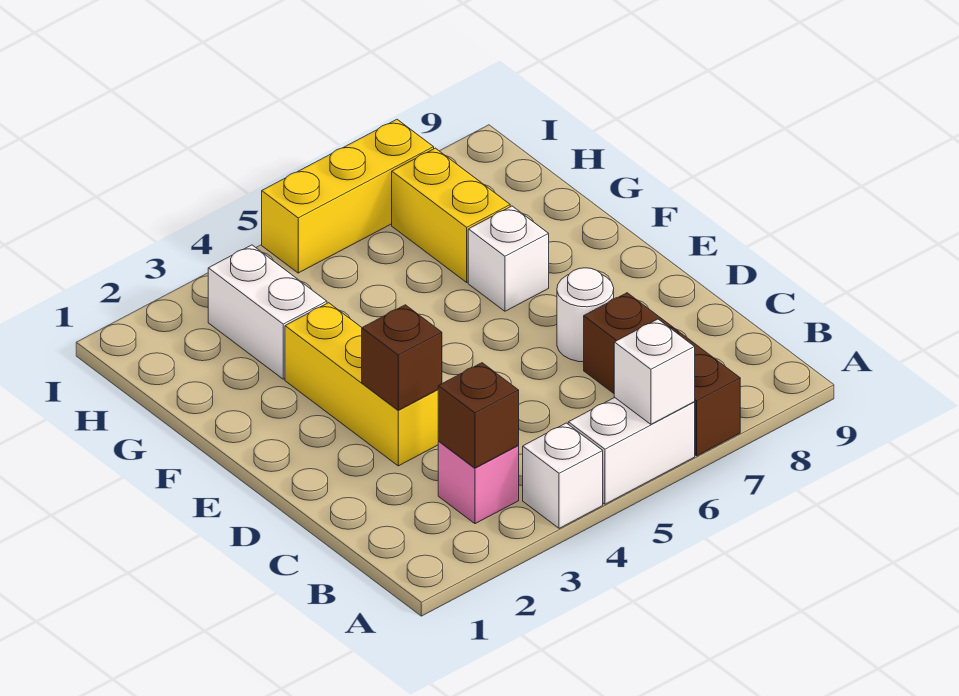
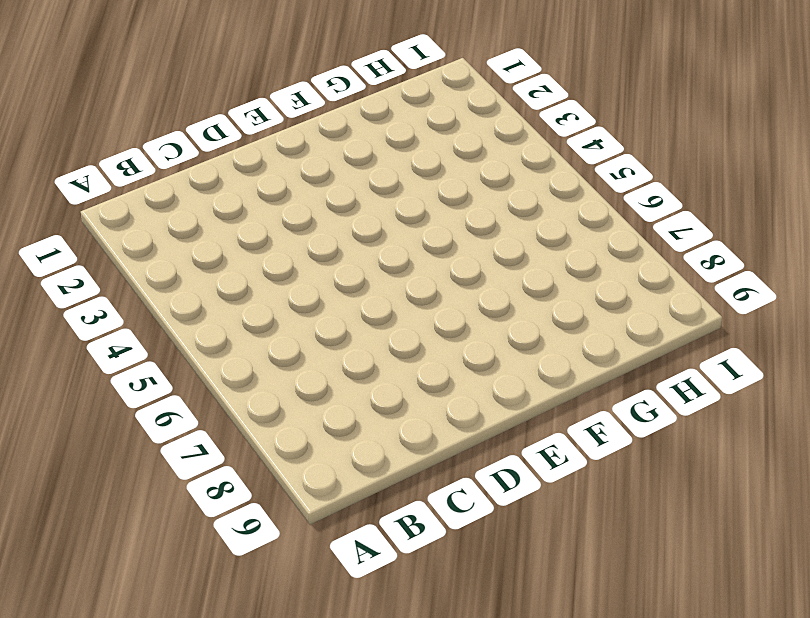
none -> white 1x1 brick [523,423,603,528]
none -> white 1x2 brick [568,397,695,504]
none -> brown 1x3 brick [584,293,740,456]

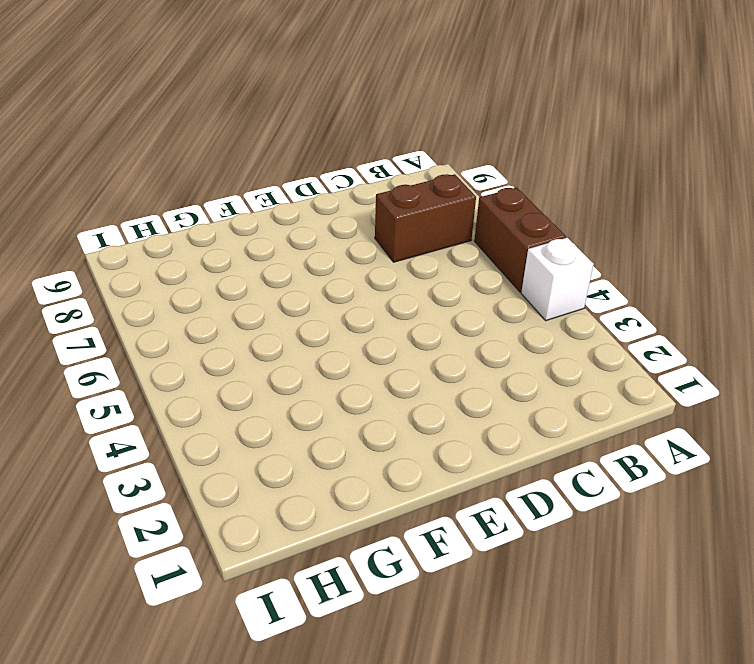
brown 1x2 brick [474,188,566,292] -> white 1x2 brick [568,397,695,504]
brown 1x2 brick [375,174,476,262] -> brown 1x3 brick [584,293,740,456]
none -> pink 1x1 brick [438,442,519,524]
none -> yellow 1x3 brick [285,303,439,466]
none -> white 1x1 round brick [557,268,614,362]

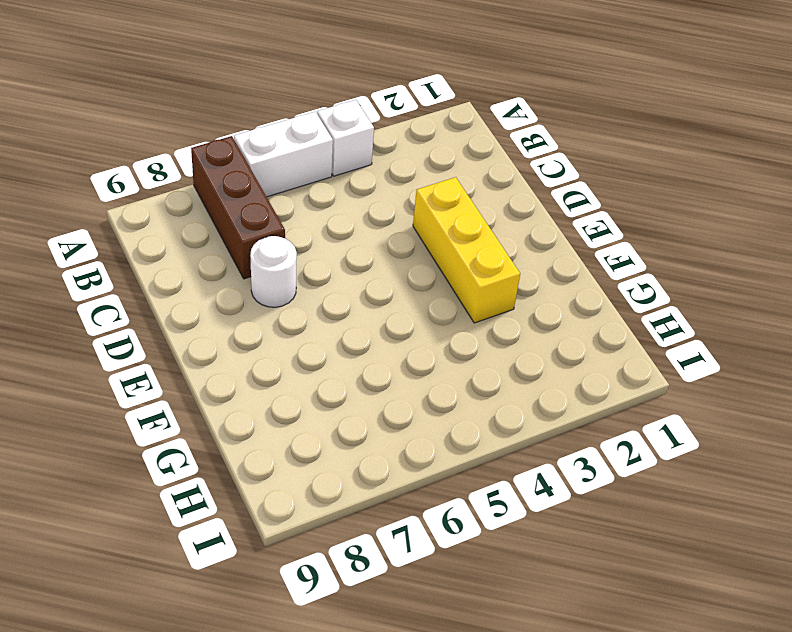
none -> pink 1x1 brick [438,442,519,524]
none -> white 1x1 brick [468,206,549,311]
none -> white 1x2 brick [208,245,327,379]

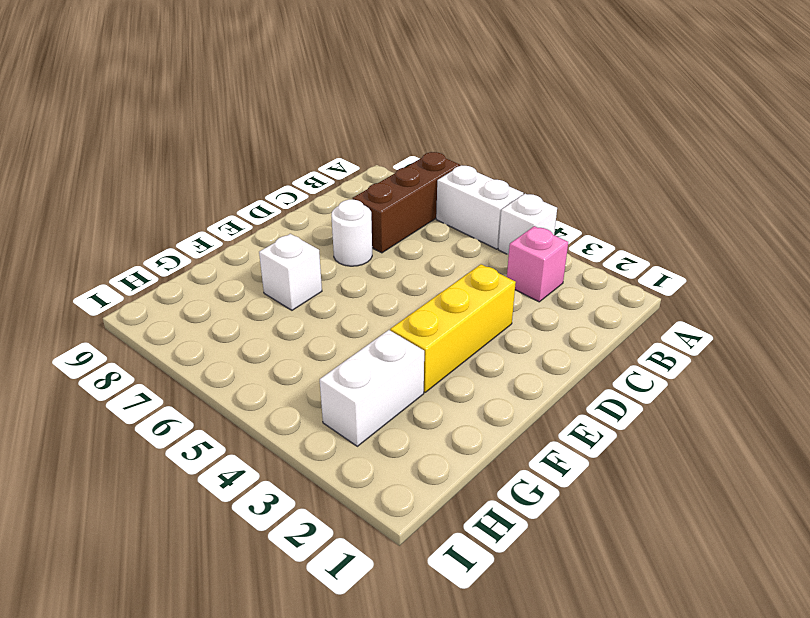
none -> yellow 1x2 brick [392,148,510,282]
none -> yellow 1x3 brick [262,119,434,273]
none -> white 1x1 brick [614,319,695,424]

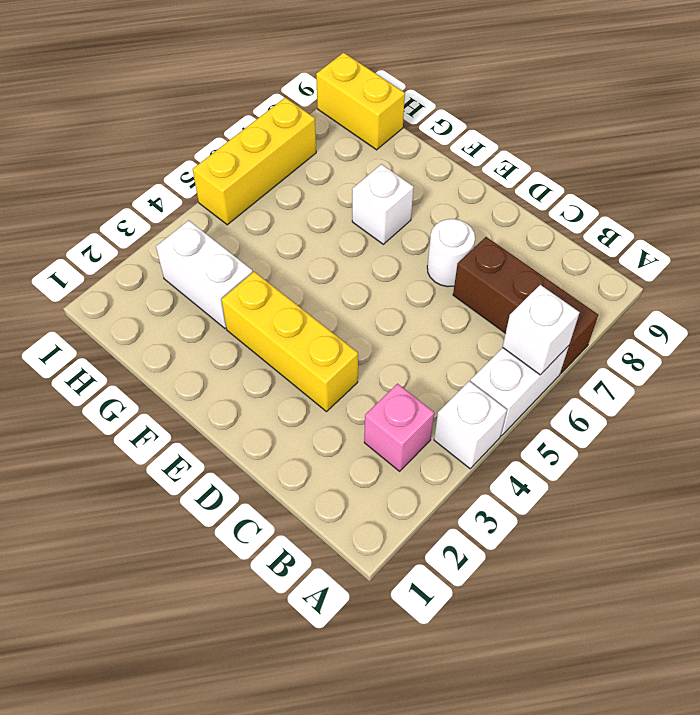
yellow 1x2 brick [316,53,405,150] -> yellow 1x2 brick moved to [392,148,510,282]
none -> brown 1x1 brick [438,363,519,468]
none -> brown 1x1 brick [362,305,442,410]

